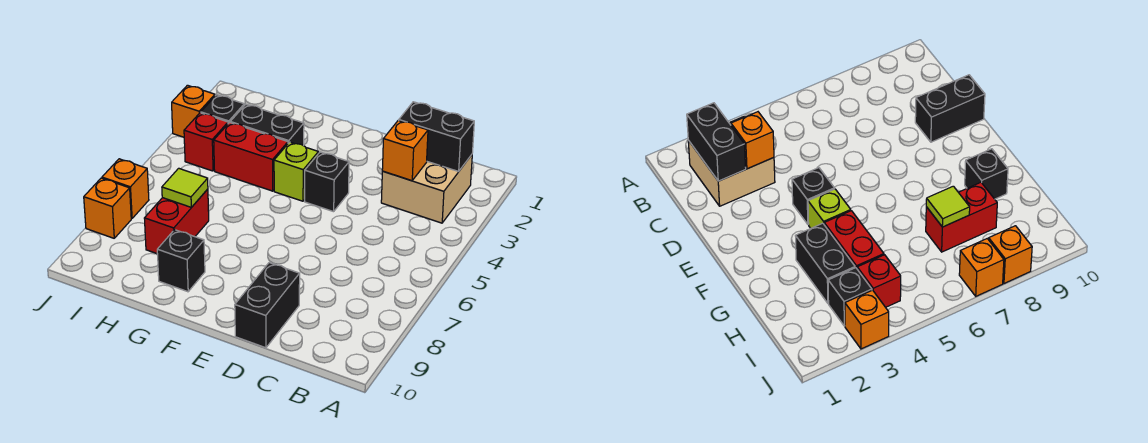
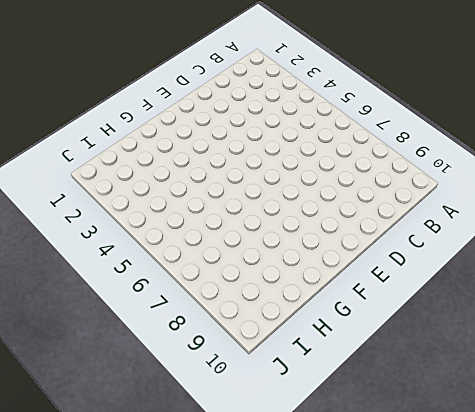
none -> tan 2x2 brick [381,155,472,223]
none -> black 1x2 brick [235,263,300,348]
none -> black 1x1 brick [305,152,349,212]

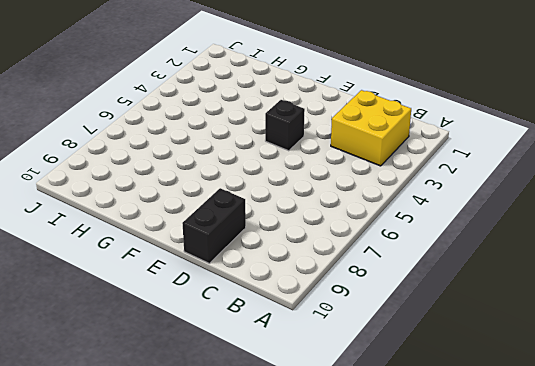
yellow 2x2 brick [331,90,411,166] -> tan 2x2 brick [381,155,472,223]
none -> lime 1x1 brick [274,142,318,201]
none -> black 1x2 brick [230,104,304,146]
none -> red 1x2 brick [214,123,288,191]

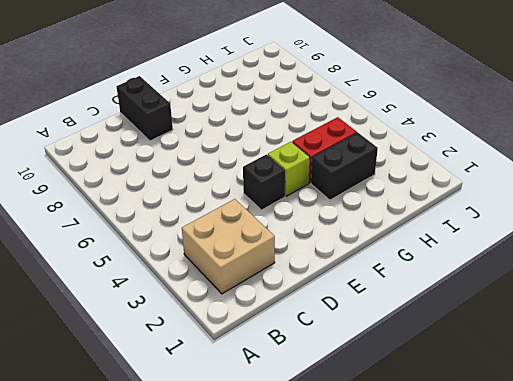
none -> black 1x1 brick [157,230,205,292]
none -> red 1x2 brick [144,189,209,254]
none -> black 1x1 brick [201,95,244,124]

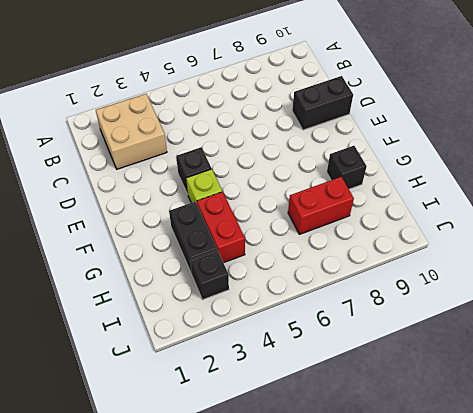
none -> red 1x1 brick [184,113,228,171]
none -> orange 1x1 brick [172,85,215,137]
none -> orange 1x1 brick [102,159,149,219]

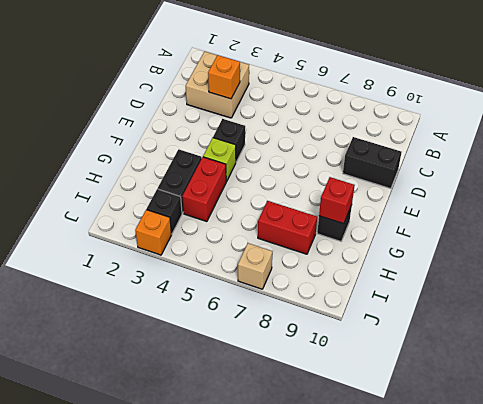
red 1x1 brick [319,177,355,224] -> red 1x1 brick moved to [184,113,228,171]
tan 1x1 brick [238,243,273,289] -> orange 1x1 brick [102,159,149,219]
none -> orange 1x1 brick [84,178,131,238]
none -> black 1x2 brick [399,102,474,171]
none -> lime 1x1 tile [162,168,208,207]

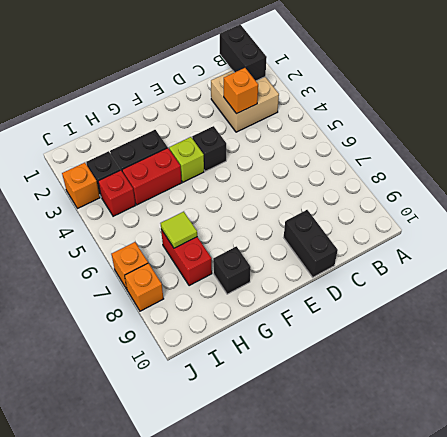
black 1x2 brick [220,25,267,81] -> black 1x2 brick turned to [399,102,474,171]

